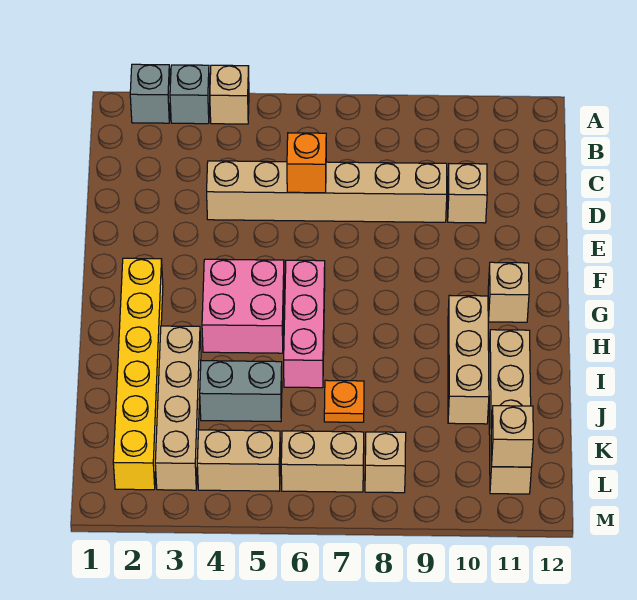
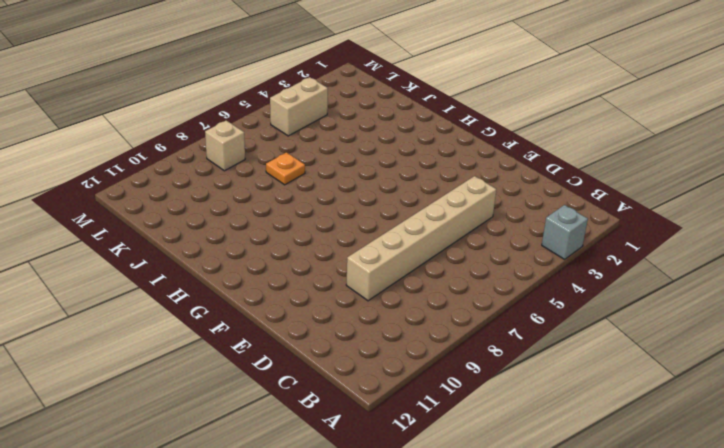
none -> grey 1x1 brick [130,64,170,123]
none -> tan 1x1 brick [210,65,249,124]
none -> tan 1x1 brick [448,164,487,223]

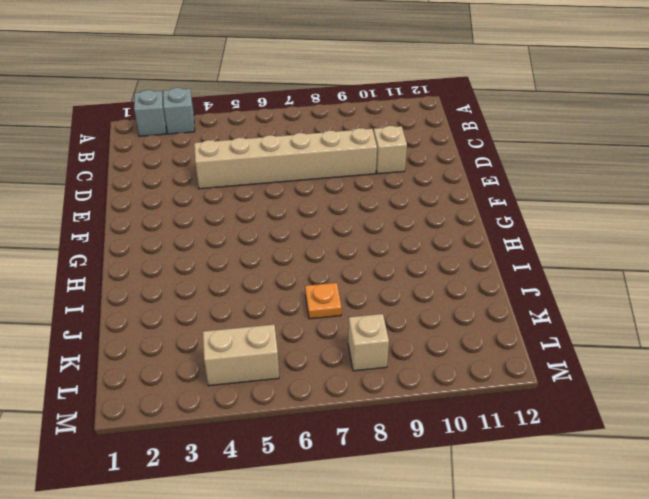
none -> tan 1x1 brick [210,65,249,124]
none -> yellow 1x6 brick [113,258,163,490]
none -> pink 2x2 brick [202,259,284,353]

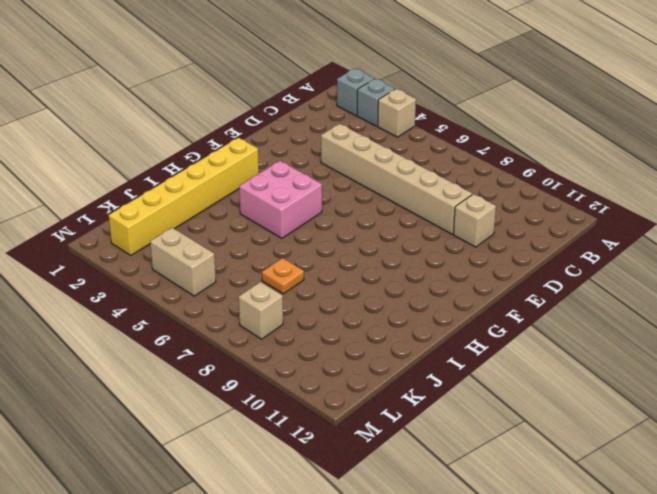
none -> pink 1x3 brick [284,260,325,388]
none -> tan 1x1 brick [488,262,529,322]
none -> tan 1x3 brick [448,295,489,424]

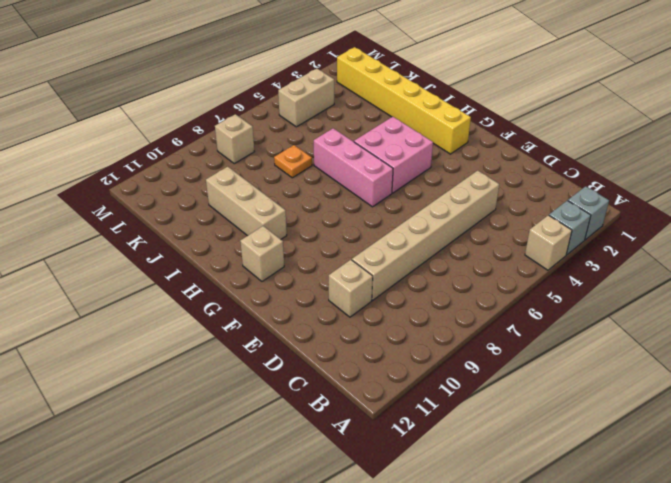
none -> tan 1x4 brick [155,326,201,490]
none -> tan 1x4 brick [489,330,531,494]
none -> grey 1x2 brick [200,361,282,422]

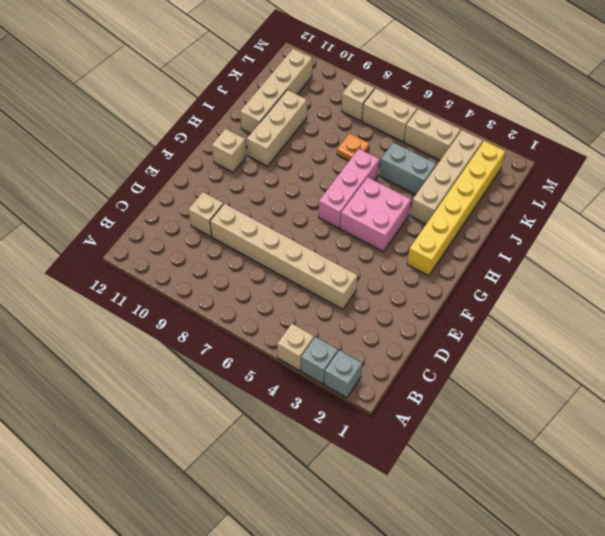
none -> orange 1x1 brick [287,133,326,193]
none -> tan 1x1 brick [491,406,533,467]

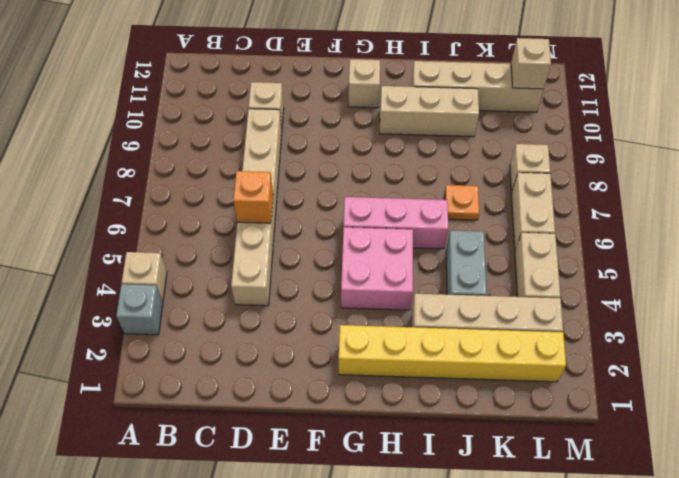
none -> grey 1x1 brick [130,64,170,123]

